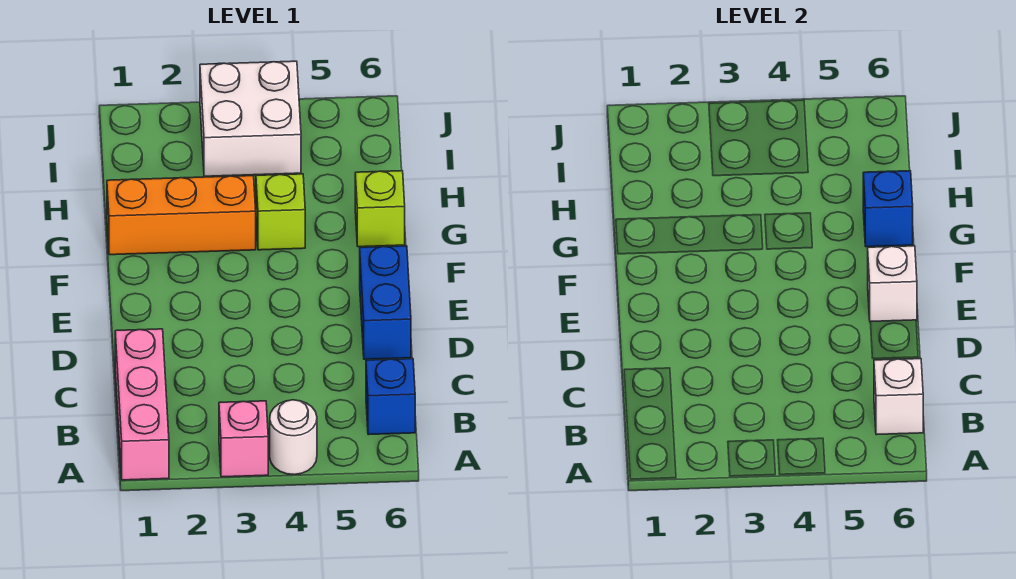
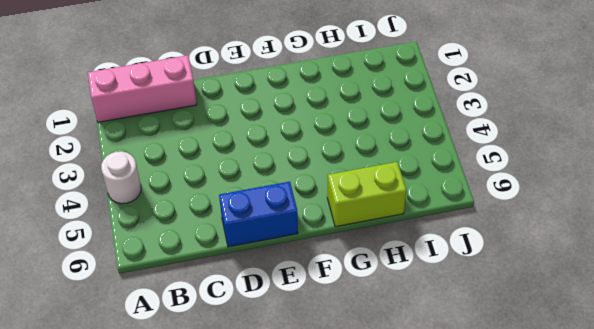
lime 1x2 brick [327,162,407,227] -> lime 1x1 brick [355,171,405,247]
none -> pink 1x1 brick [219,401,268,477]
none -> blue 1x1 brick [366,359,415,435]
none -> orange 1x3 brick [107,176,256,255]

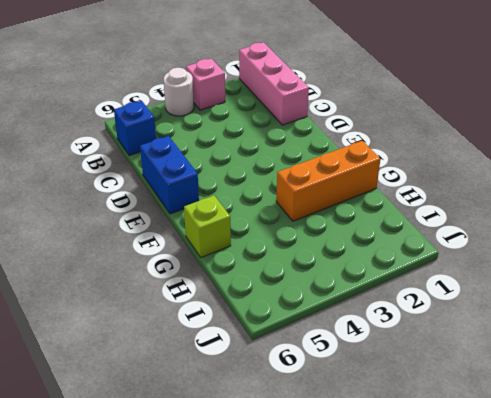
none -> lime 1x1 brick [256,174,305,250]
none -> white 2x2 brick [200,61,301,176]
none -> white 1x1 brick [874,359,923,435]

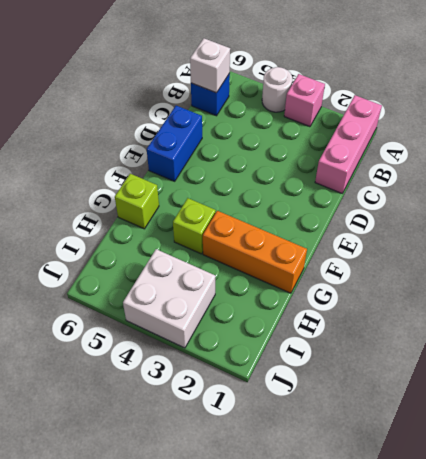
none -> white 1x1 brick [868,246,917,322]
none -> blue 1x1 brick [863,171,913,247]

